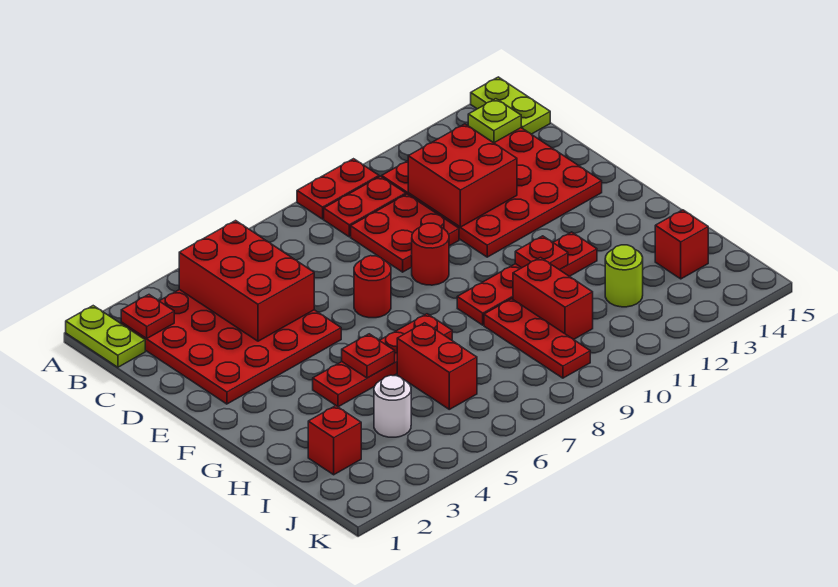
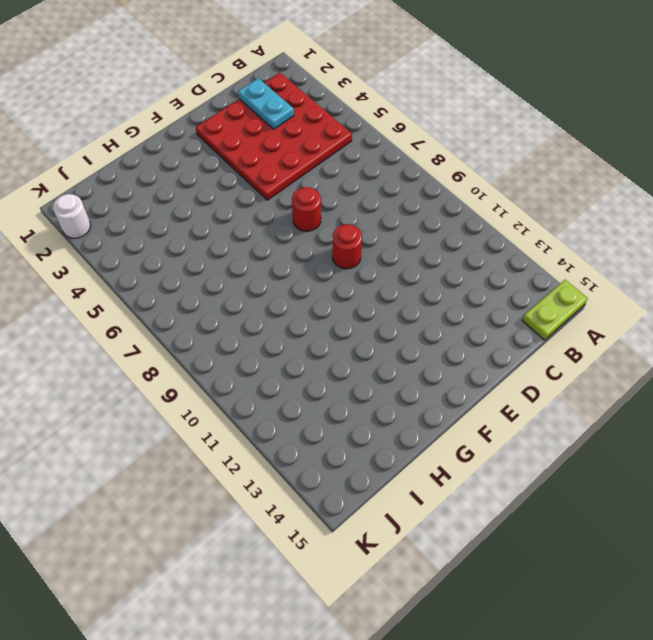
cyan 1x2 plate [238,78,294,129] -> none
white 1x1 round brick [53,194,91,238] -> white 1x1 round brick moved to [374,375,411,437]
none -> lime 1x2 plate [66,306,145,367]
none -> red 1x2 plate [297,159,379,219]
none -> red 1x2 plate [324,176,406,237]

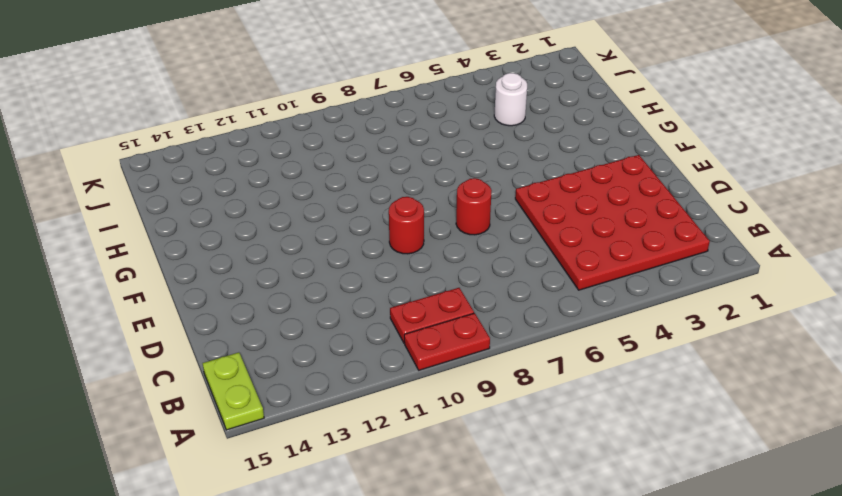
none -> lime 1x2 plate [66,306,145,367]
none -> red 4x4 plate [382,128,602,257]
none -> red 2x2 plate [351,194,459,272]

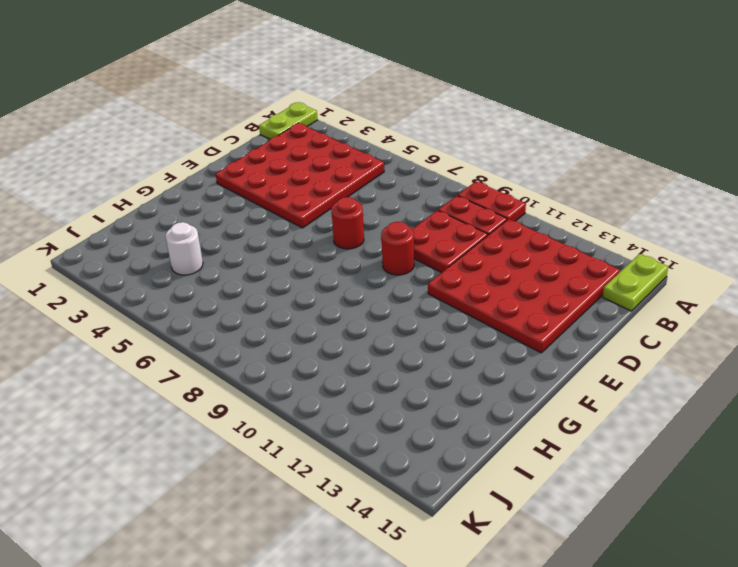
none -> red 1x4 plate [313,314,452,407]
none -> red 1x4 plate [457,232,597,325]
none -> red 1x2 brick [397,323,477,409]

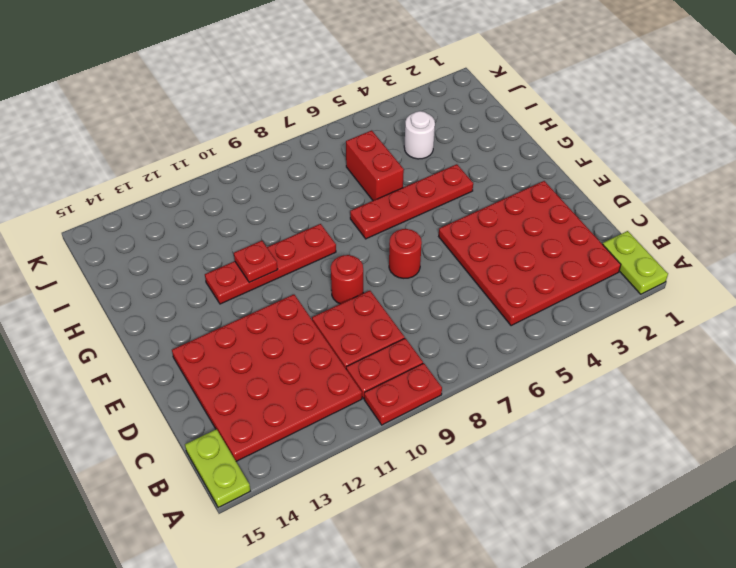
none -> red 1x3 plate [484,299,590,378]
none -> red 1x2 brick [513,258,593,340]
none -> red 1x1 brick [308,406,361,475]

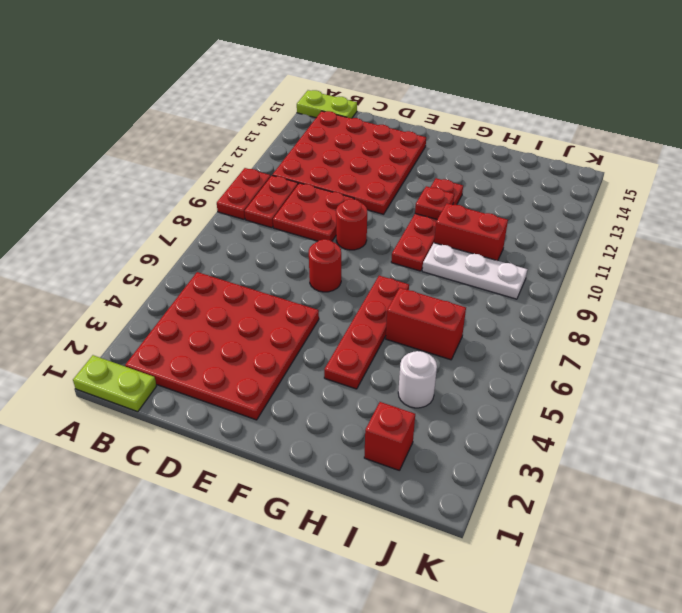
white 1x3 plate [422,243,527,299] -> red 1x3 plate [484,299,590,378]
none -> lime 1x1 round brick [605,245,643,307]
none -> red 1x1 brick [655,210,708,279]
none -> red 1x1 plate [121,295,174,339]

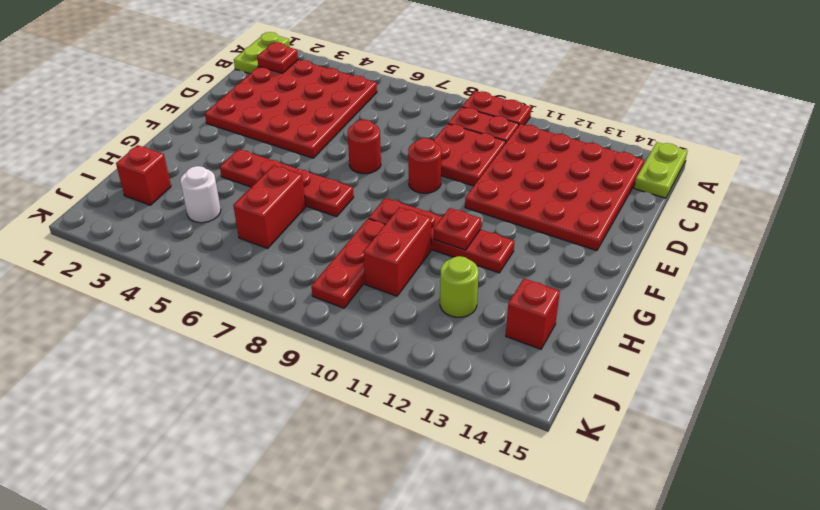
none -> red 2x3 brick [179,221,314,341]
none -> lime 1x1 plate [468,99,521,143]
none -> red 2x2 brick [408,124,517,227]

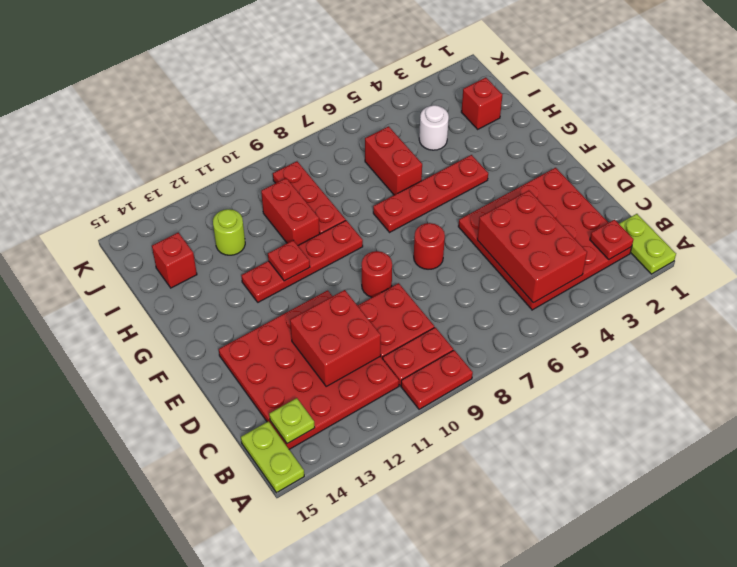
none -> red 1x1 plate [342,334,395,378]

